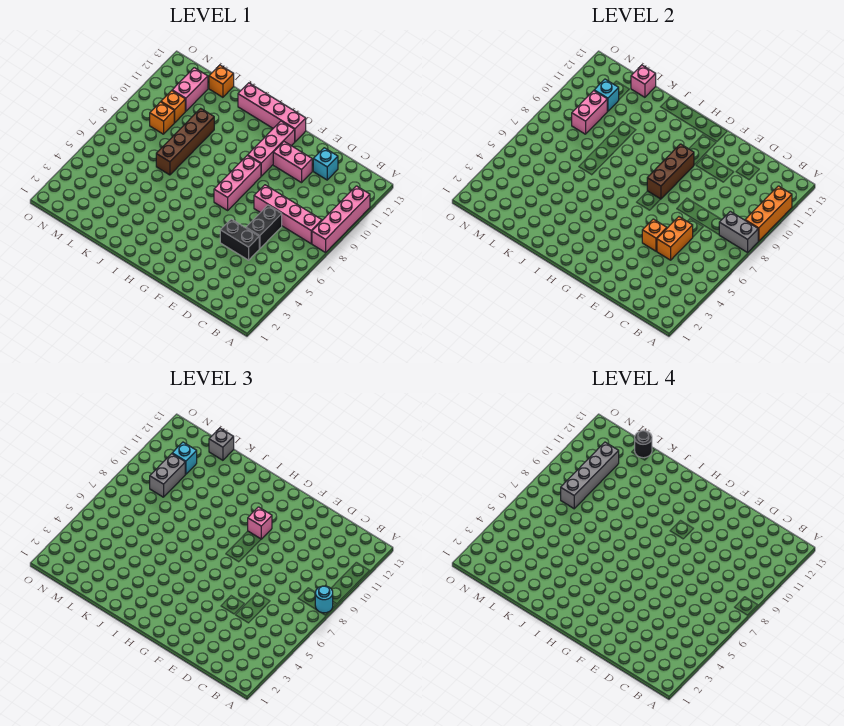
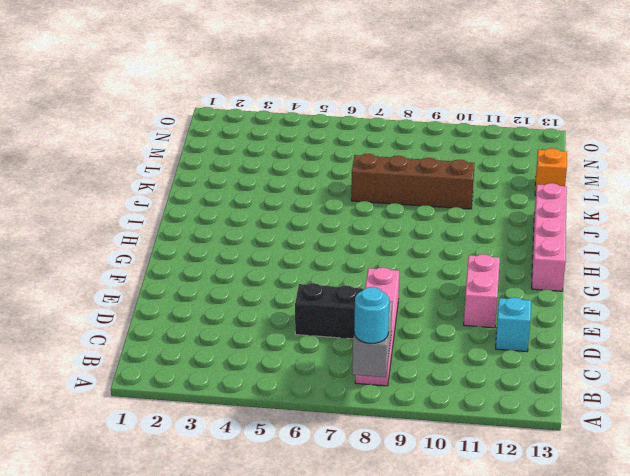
none -> pink 1x4 brick [312,186,370,252]
none -> black 1x2 brick [220,219,259,260]
none -> pink 1x3 brick [214,155,261,210]

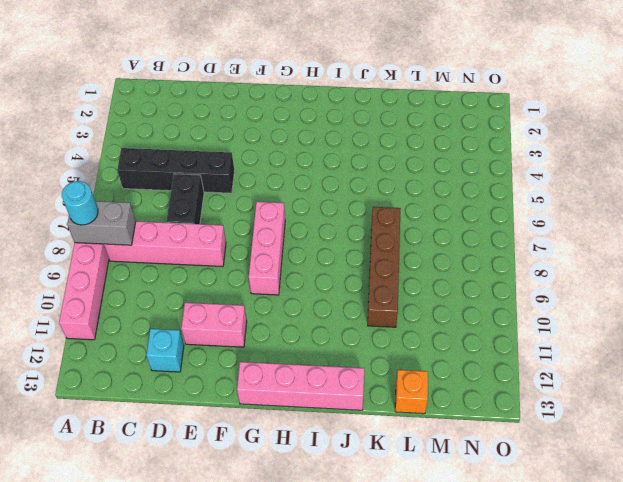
black 1x4 brick [117,148,234,193] -> black 1x2 brick [220,219,259,260]
none -> pink 1x3 brick [248,121,295,176]
none -> orange 1x1 brick [150,102,174,134]
none -> orange 1x1 brick [161,91,185,123]

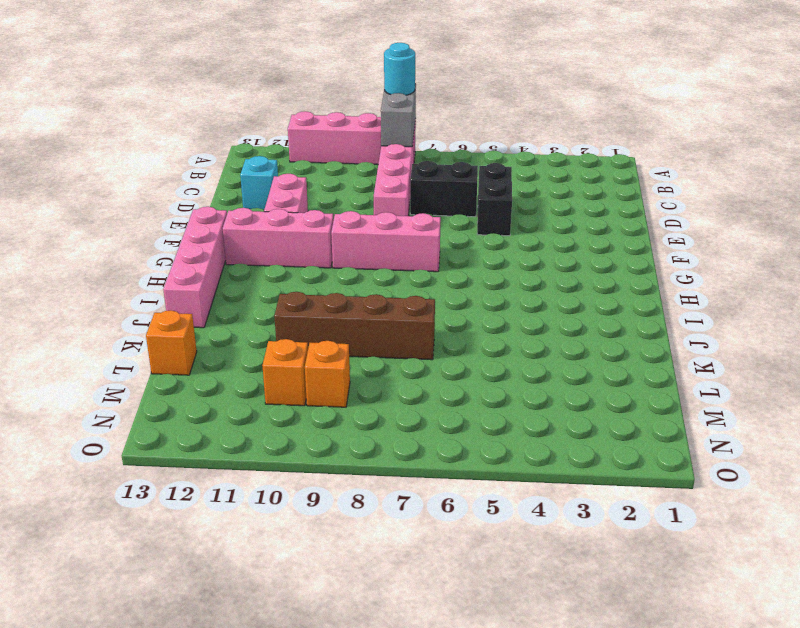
none -> pink 1x2 brick [172,68,208,111]
none -> orange 1x3 brick [745,186,792,241]
none -> orange 1x2 brick [657,217,693,260]

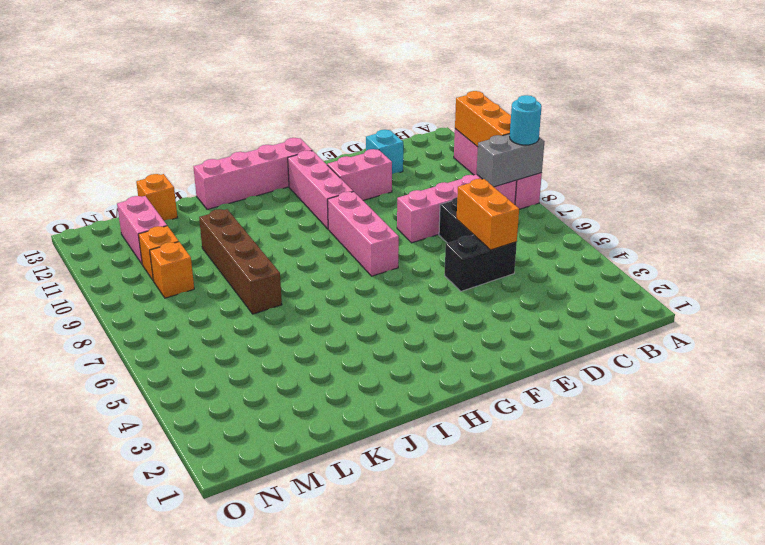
none -> orange 1x1 brick [642,219,667,251]
none -> brown 1x3 brick [647,144,694,199]
none -> pink 1x1 brick [631,65,656,97]

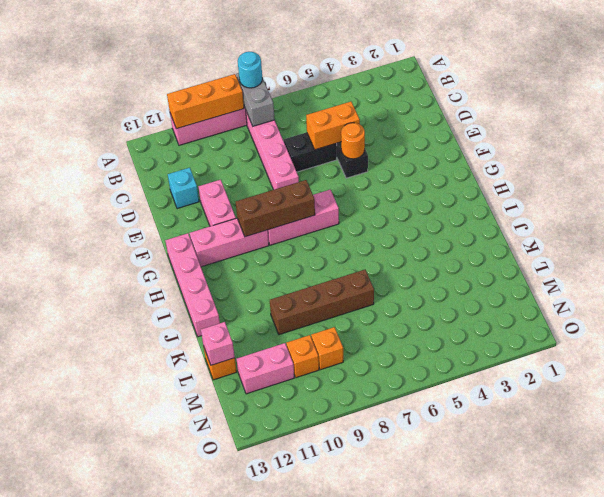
orange 1x1 round brick [341,123,365,159] -> orange 1x1 brick [642,219,667,251]
none -> pink 1x2 brick [572,91,607,134]
none -> cyan 1x1 brick [594,79,619,111]
none -> pink 1x1 brick [248,507,272,539]

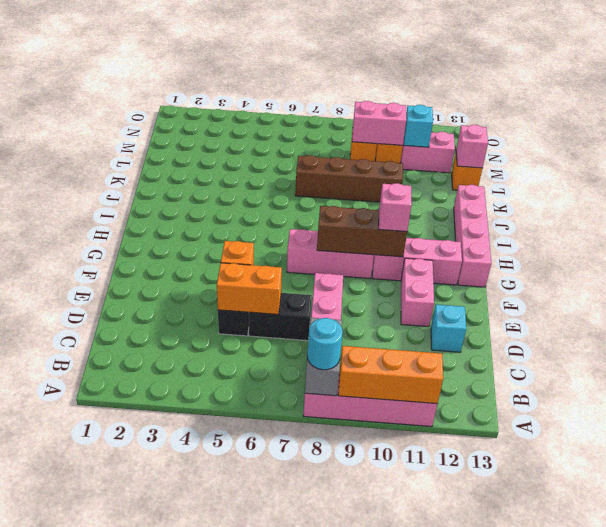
none -> grey 1x1 brick [209,428,234,460]
none -> grey 1x2 brick [150,454,185,497]
none -> cyan 1x1 brick [172,442,197,474]

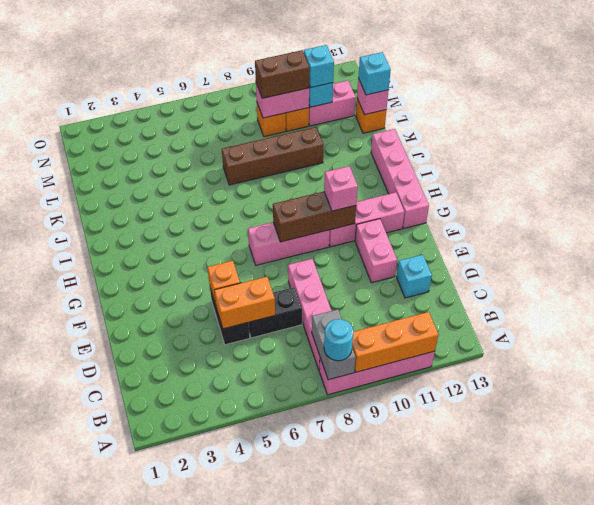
cyan 1x1 brick [358,52,391,95] -> grey 1x1 brick [209,428,234,460]
brown 1x2 brick [255,50,310,98] -> grey 1x2 brick [150,454,185,497]
none -> black 1x1 round brick [635,431,652,458]
none -> grey 1x4 brick [561,442,619,509]

